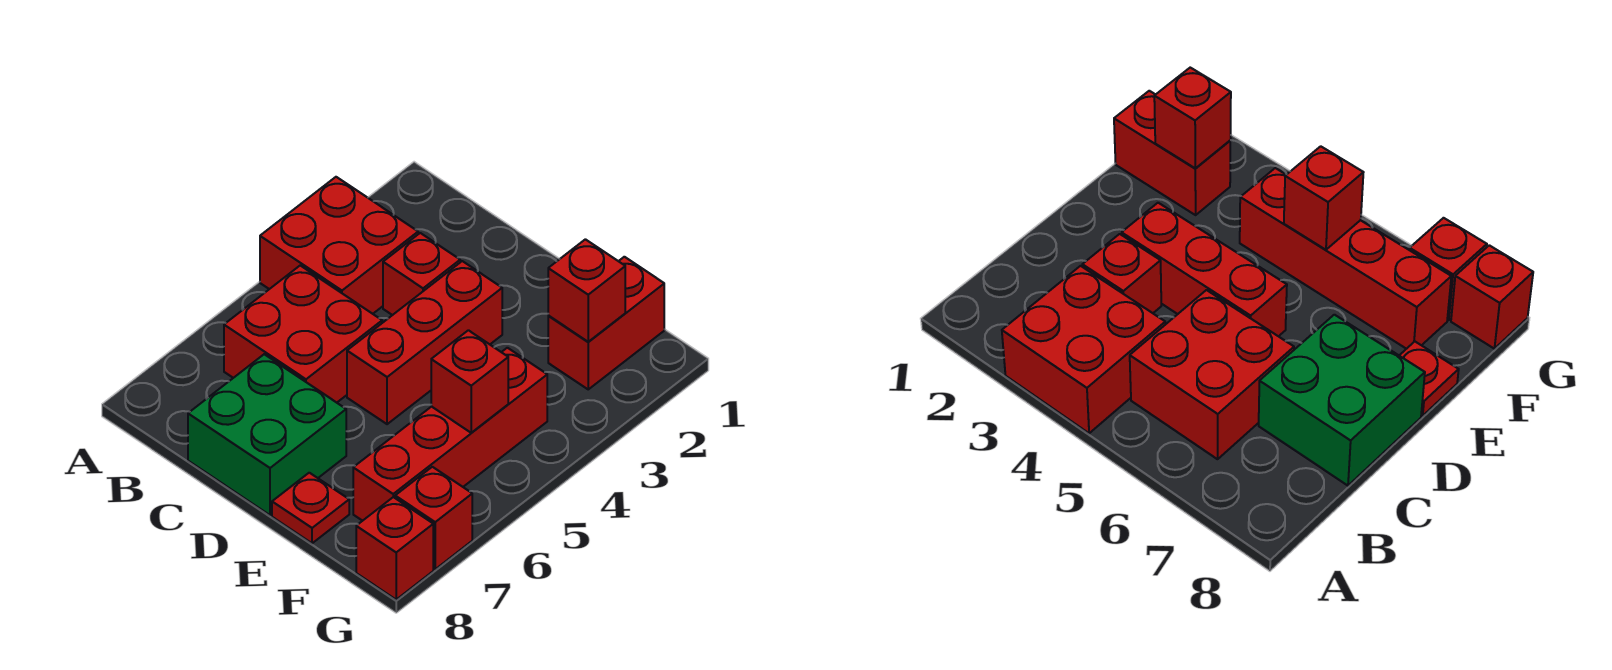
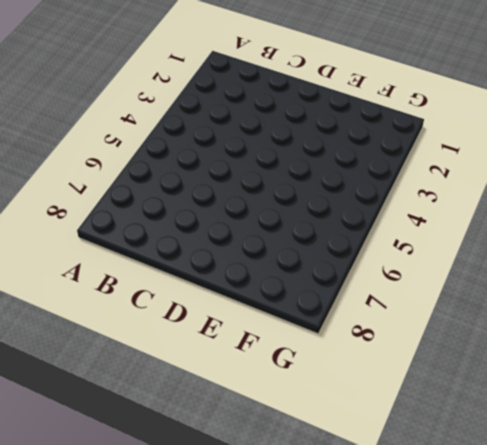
none -> red 2x2 brick [260,177,418,314]
none -> red 2x2 brick [224,266,382,403]
none -> red 1x1 brick [383,233,460,315]

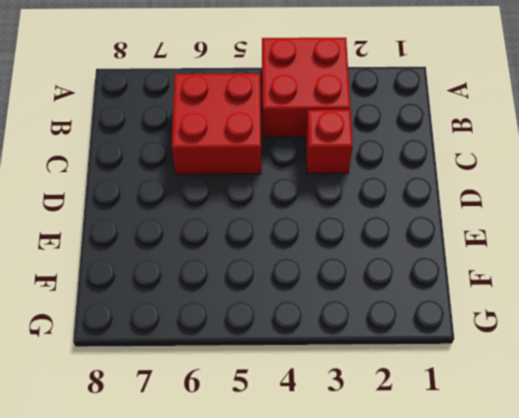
none -> green 2x2 brick [188,354,346,515]
none -> red 1x3 brick [347,261,502,424]
none -> red 1x1 plate [272,473,349,543]

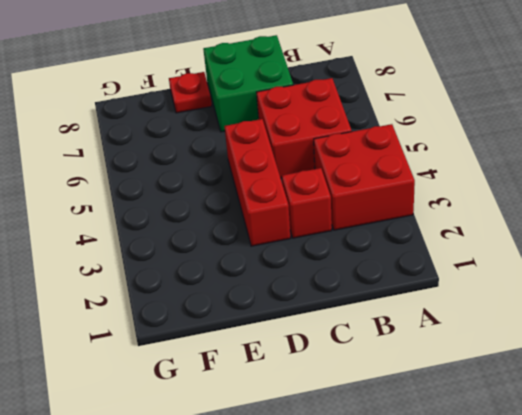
none -> red 1x2 brick [548,257,664,389]
none -> red 1x4 brick [353,348,547,521]
none -> red 1x1 brick [395,467,472,569]

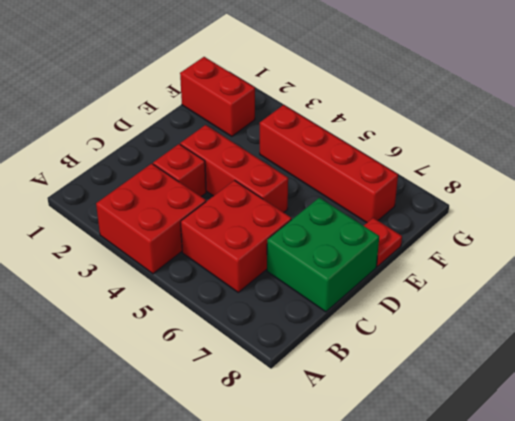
none -> red 1x1 brick [395,467,472,569]
none -> red 1x1 brick [356,497,433,599]
none -> red 1x1 brick [548,239,625,342]

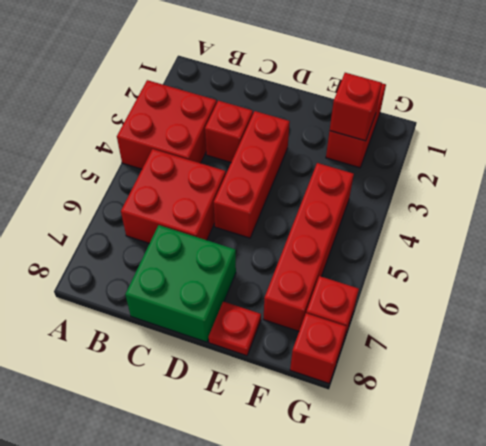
none -> red 1x1 brick [431,330,508,433]

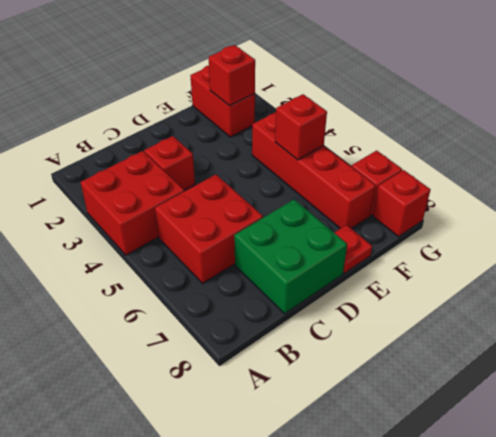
none -> red 1x3 brick [347,261,502,424]

